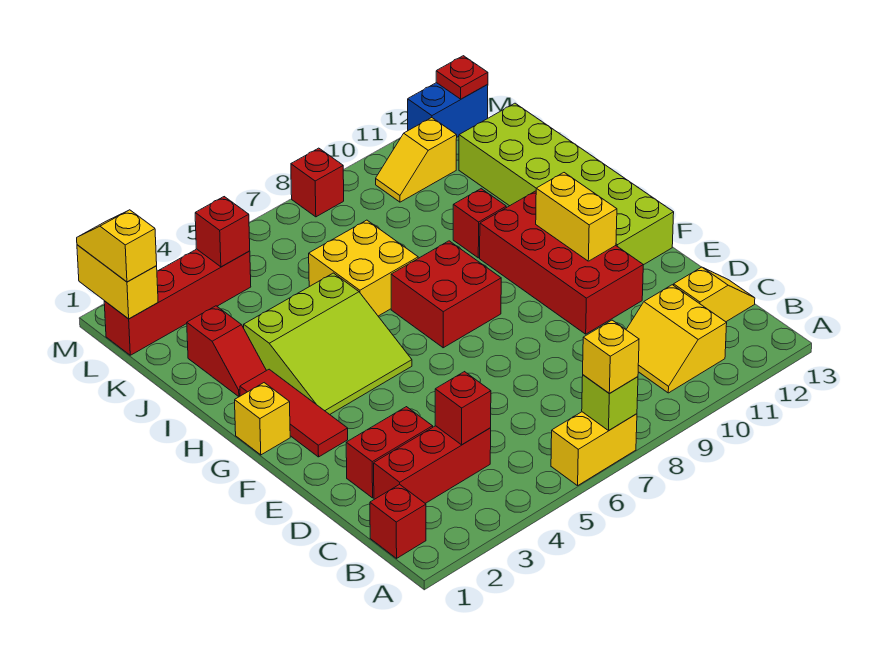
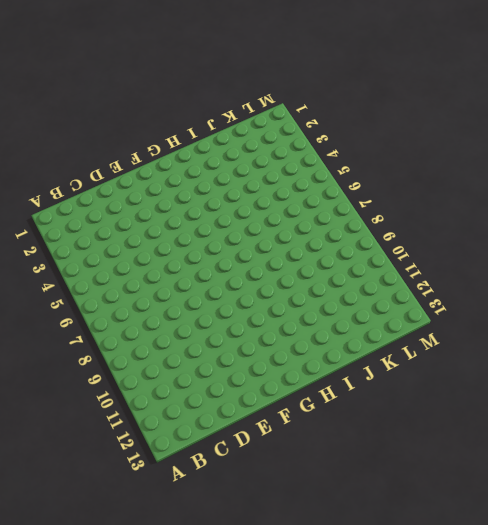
none -> yellow 1x2 brick [551,412,637,486]
none -> red 1x1 brick [370,484,426,558]
none -> yellow 2x2 slope [626,285,727,393]

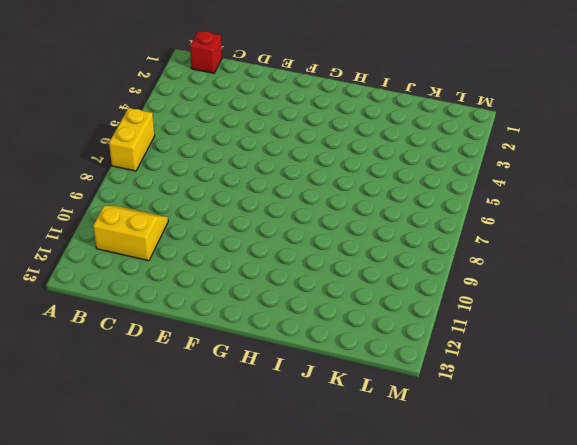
none -> red 1x3 brick [374,426,491,503]
none -> yellow 1x2 slope [674,267,755,322]
none -> red 1x2 brick [346,407,433,498]

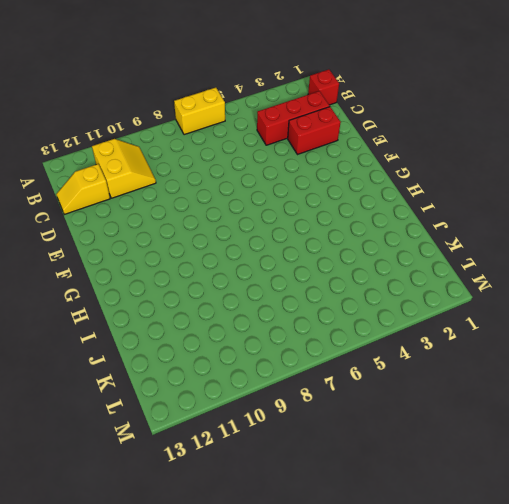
none -> red 2x4 brick [480,191,643,334]
none -> red 1x3 tile [240,369,348,457]
none -> lime 2x6 brick [459,103,674,265]

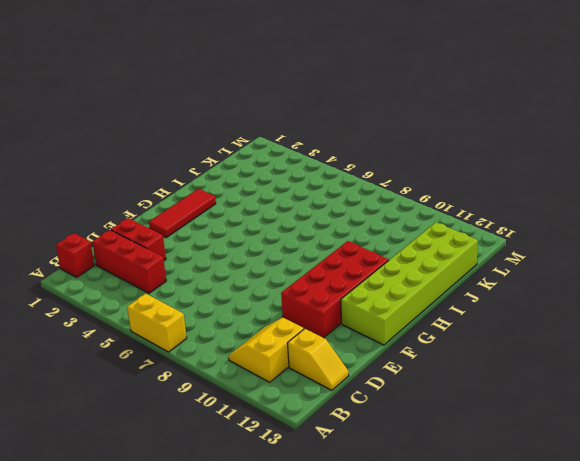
none -> yellow 1x1 brick [235,383,290,455]
none -> lime 3x3 slope [244,273,412,414]
none -> red 2x2 brick [391,241,501,348]

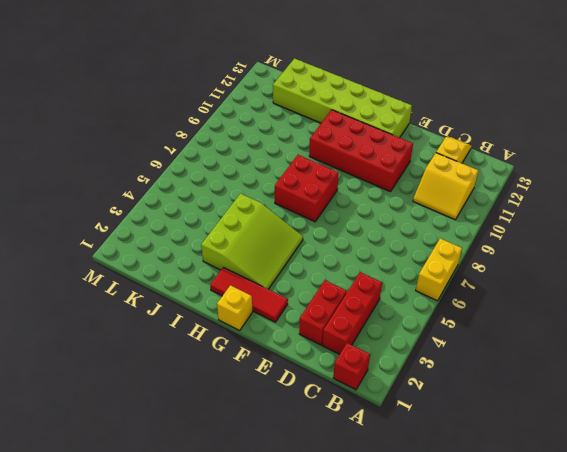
none -> red 1x2 slope [187,306,266,397]
none -> yellow 2x2 brick [309,220,418,316]
none -> red 1x1 brick [453,189,506,258]

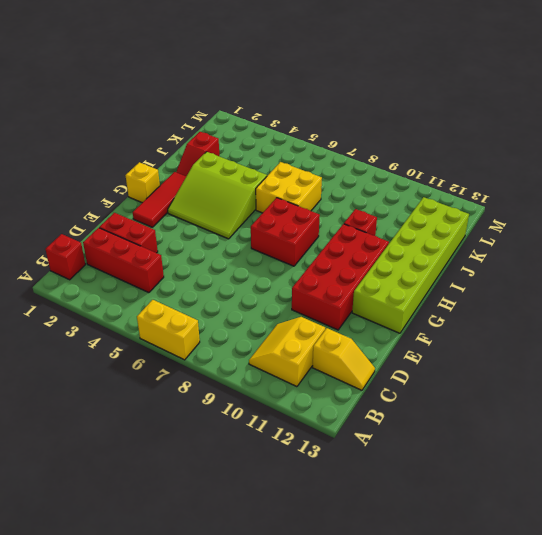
none -> red 1x4 brick [104,249,251,355]
none -> yellow 1x2 slope [376,118,457,202]
none -> red 1x1 brick [291,148,344,217]

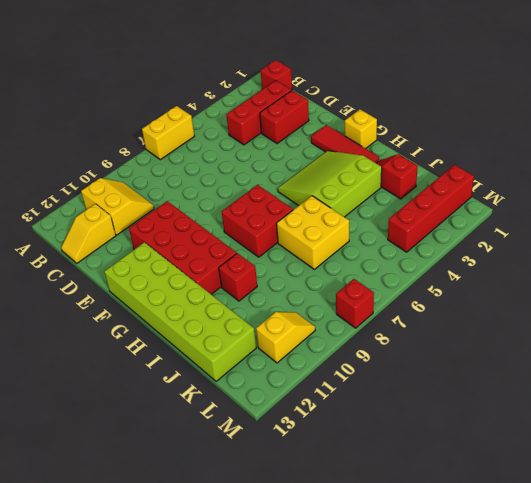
none -> blue 1x2 brick [408,83,488,137]
none -> lime 1x1 brick [582,375,638,430]
none -> red 1x1 brick [435,372,491,445]

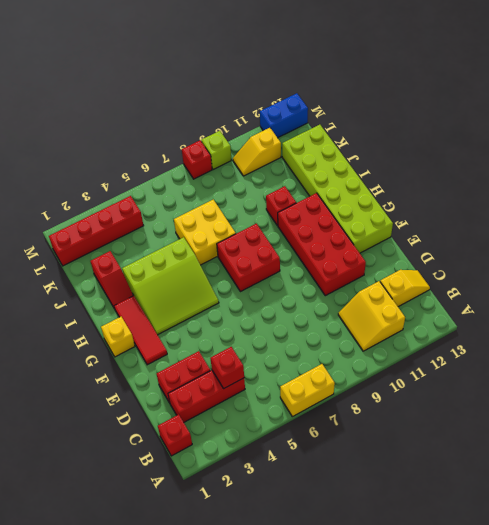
lime 1x1 brick [201,131,231,170] -> lime 1x1 brick moved to [582,375,638,430]
none -> yellow 1x2 brick [536,173,617,261]
none -> yellow 1x2 brick [77,245,158,319]
none -> red 1x1 brick [195,197,250,267]

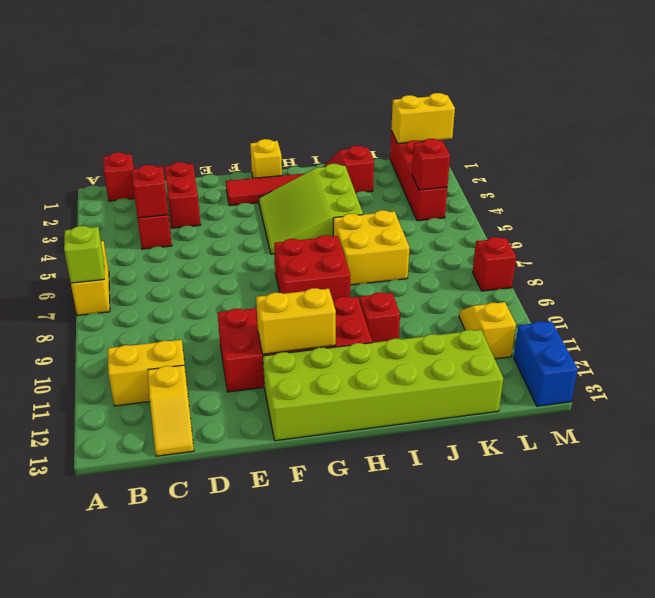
none -> red 1x1 plate [436,56,488,99]
none -> yellow 1x1 brick [583,320,639,394]
none -> yellow 1x2 slope [77,210,157,282]

